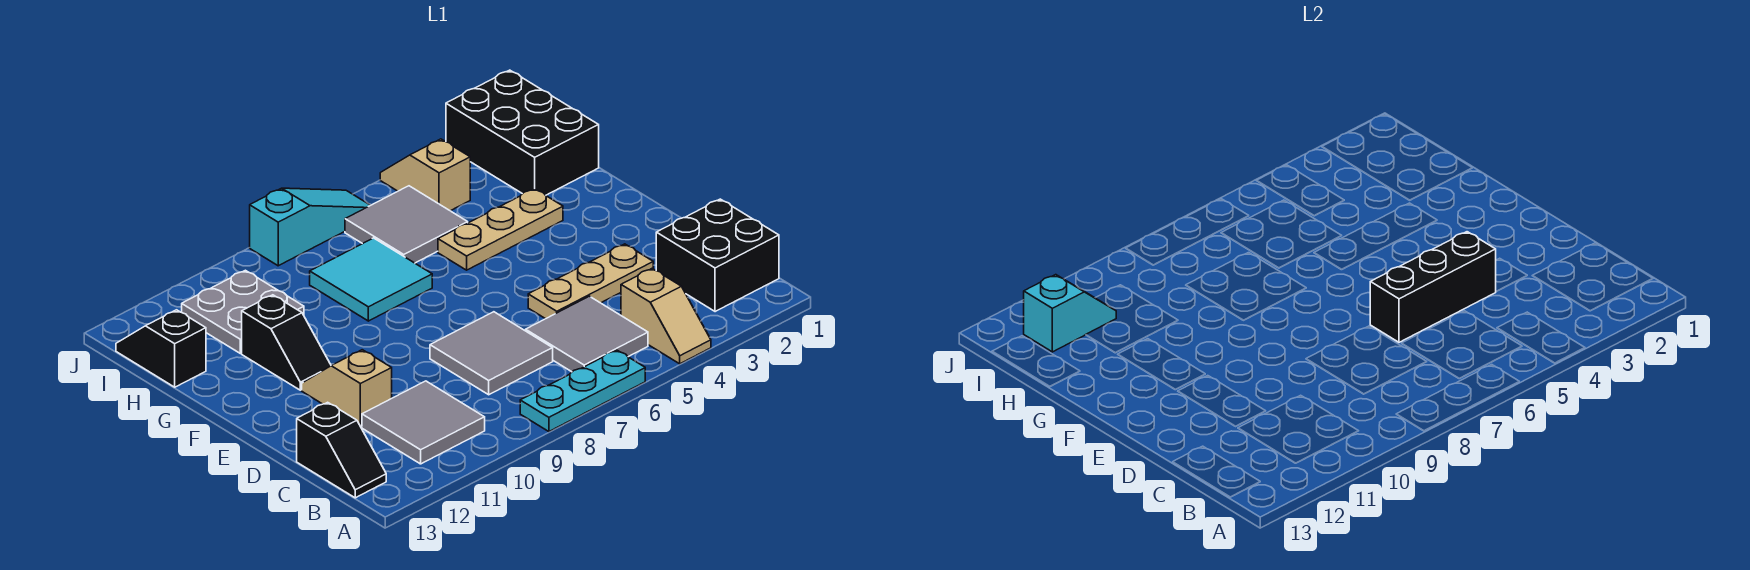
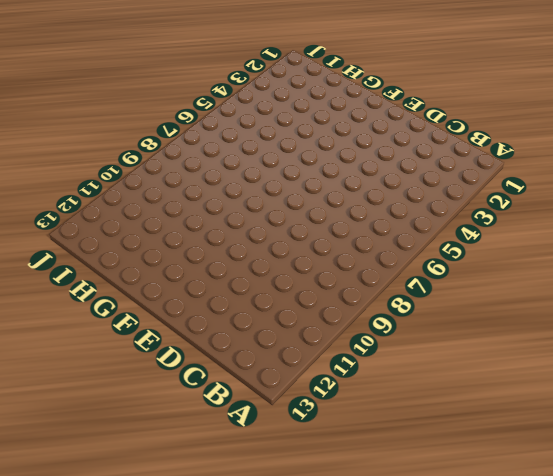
none -> tan 1x2 slope [621,268,711,364]
none -> cyan 1x3 plate [520,350,645,432]
none -> black 2x2 brick [656,199,779,312]

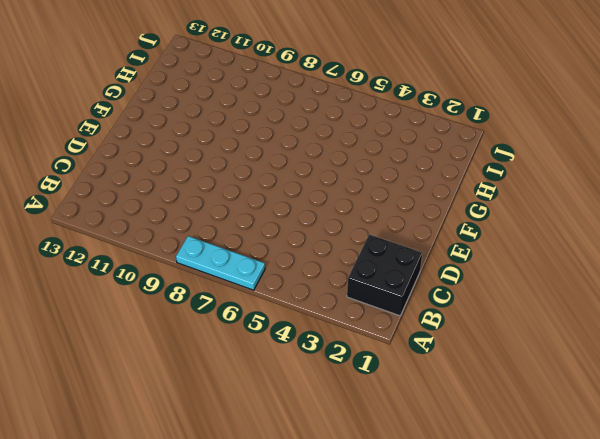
none -> tan 1x2 slope [621,268,711,364]
none -> grey 2x2 tile [526,296,648,372]
none -> grey 2x2 tile [362,381,485,464]

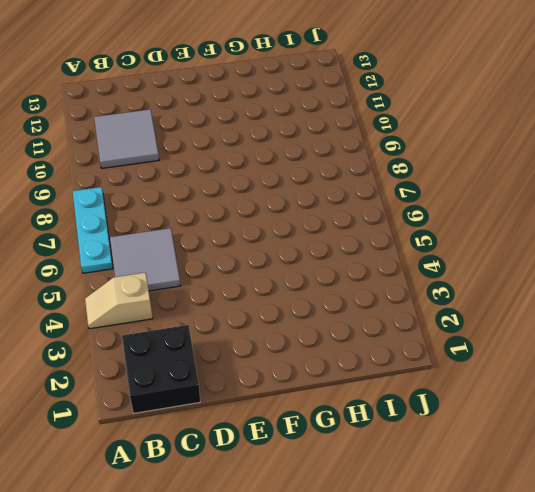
none -> black 1x2 slope [297,402,386,498]
none -> grey 2x2 tile [430,312,553,395]
none -> tan 1x3 plate [528,244,653,319]

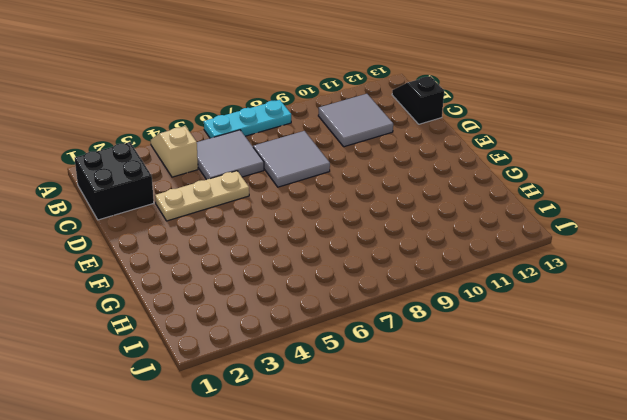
none -> tan 1x2 slope [302,350,392,427]
none -> black 1x2 slope [242,295,331,390]
none -> tan 1x3 plate [438,189,563,270]

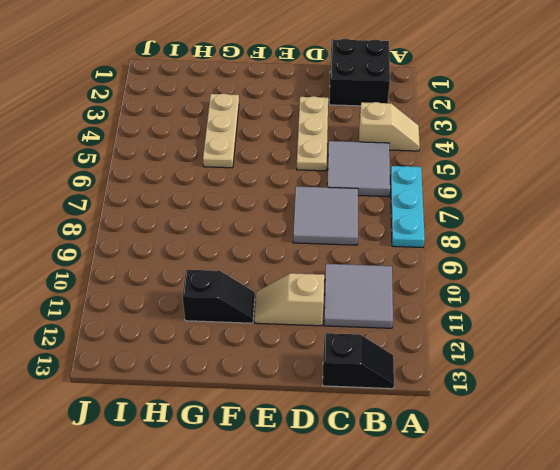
none -> cyan 2x2 tile [310,238,432,321]
none -> black 2x3 brick [446,70,599,195]
none -> grey 2x2 tile [345,186,468,263]

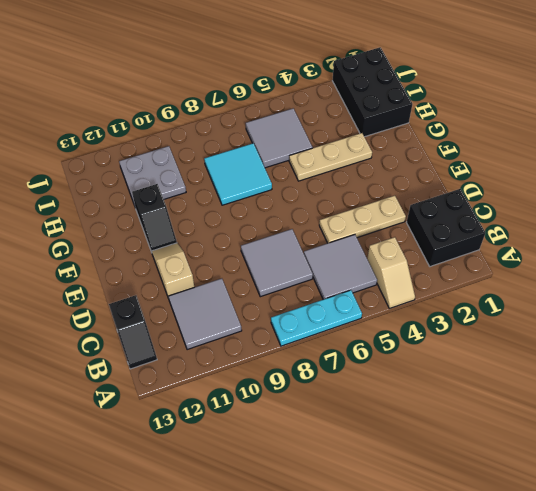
none -> black 1x2 slope [116,310,206,387]
none -> tan 1x2 slope [380,139,470,211]
none -> cyan 1x3 slope [250,188,370,266]

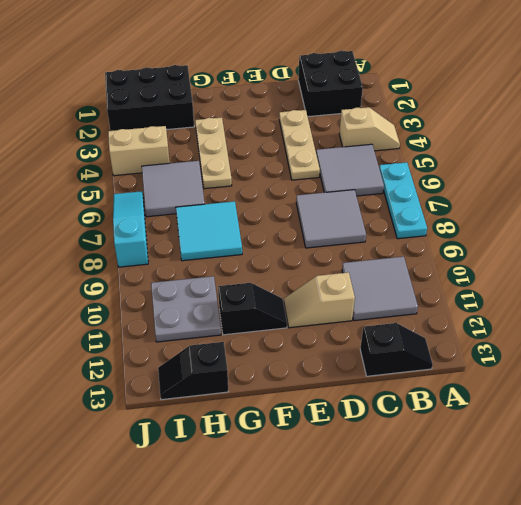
tan 1x2 brick [108,126,170,176] -> tan 1x2 slope [380,139,470,211]
none -> black 1x3 brick [1370,232,1496,342]
none -> cyan 1x2 slope [1024,275,1116,352]

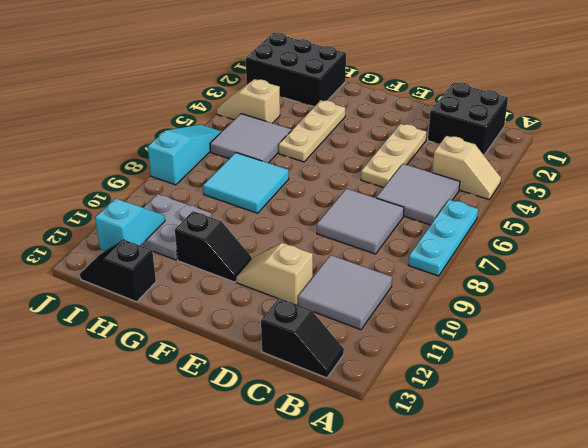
none -> black 1x3 brick [1370,232,1496,342]

